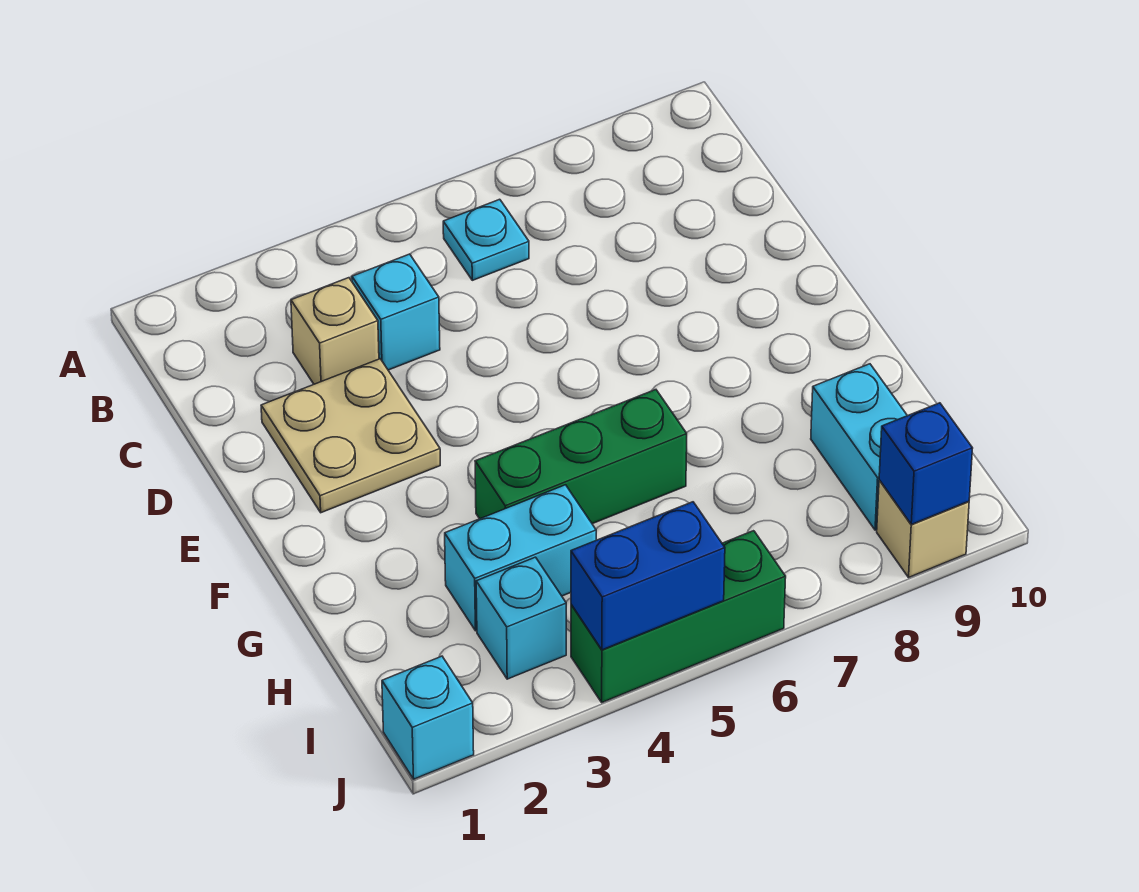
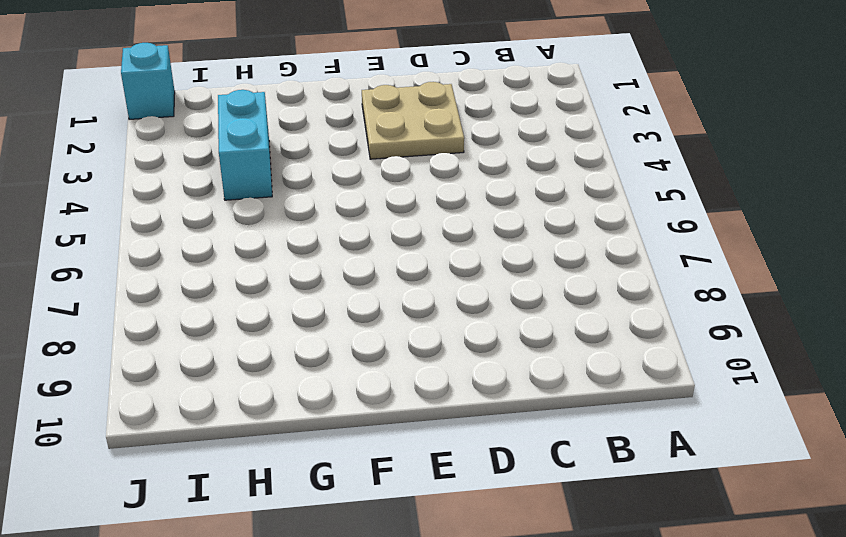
none -> cyan 1x1 plate [443,199,529,280]
none -> tan 1x1 brick [291,278,379,384]
none -> cyan 1x1 brick [352,254,440,370]

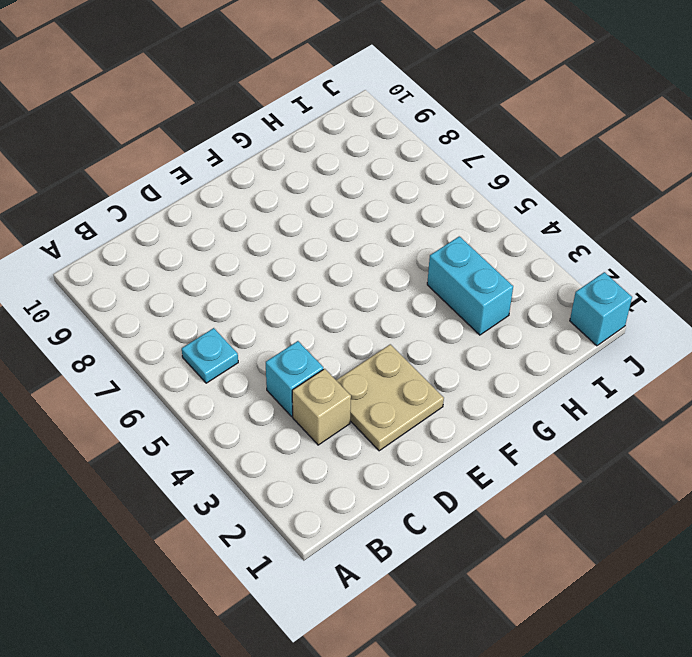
none -> green 1x3 brick [475,390,687,524]
none -> cyan 1x2 brick [811,364,907,530]
none -> cyan 1x1 brick [476,557,566,679]

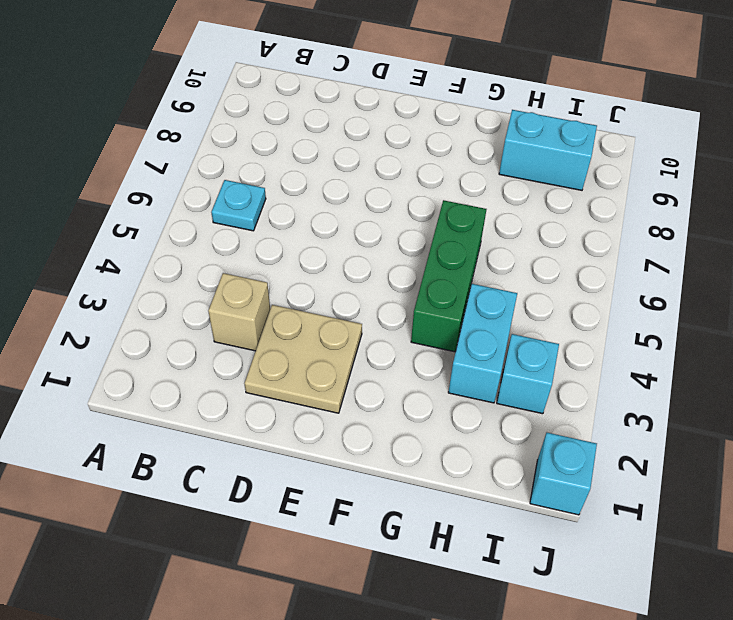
none -> cyan 1x1 brick [352,254,440,370]
none -> green 1x3 brick [571,531,786,702]
none -> tan 1x1 brick [877,480,969,577]

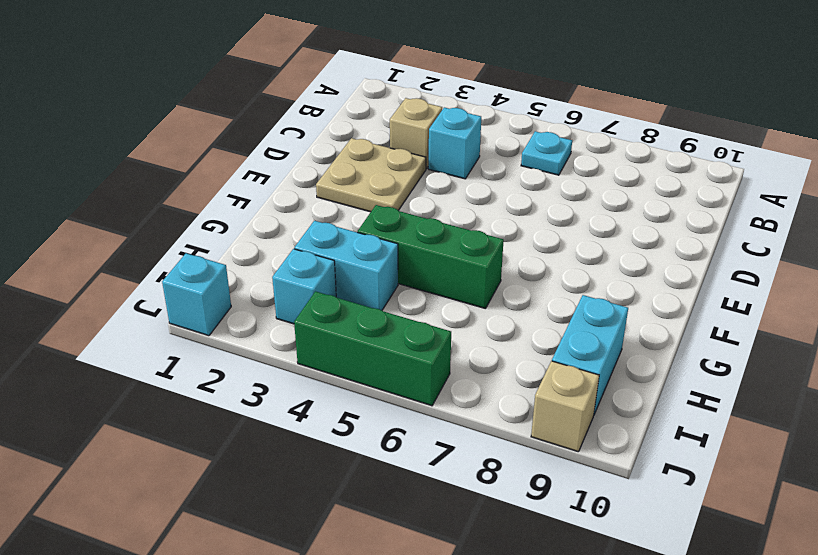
none -> blue 1x2 brick [571,502,725,650]
none -> blue 1x1 brick [879,403,973,524]

